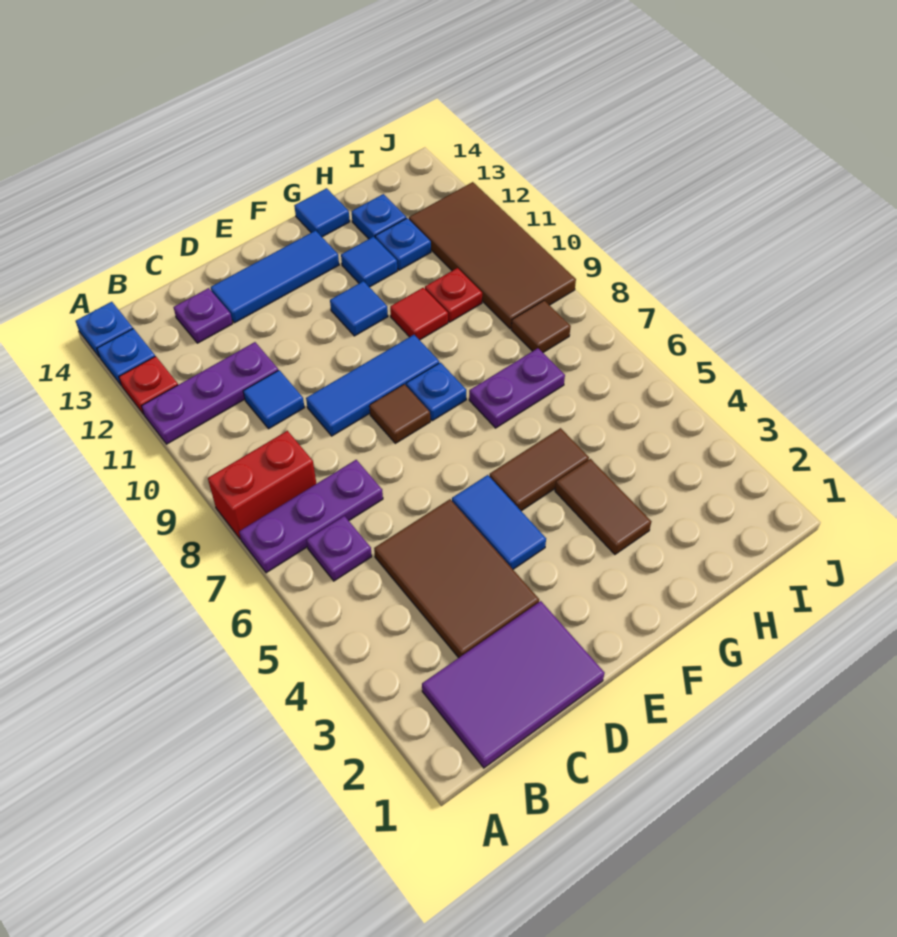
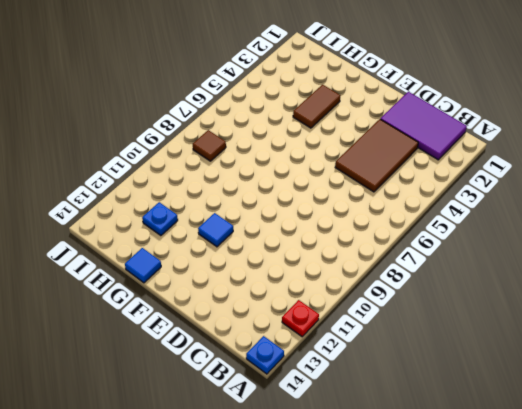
none -> purple 1x3 plate [239,460,383,573]
none -> red 1x2 brick [208,431,316,539]
none -> purple 1x3 plate [142,342,278,444]

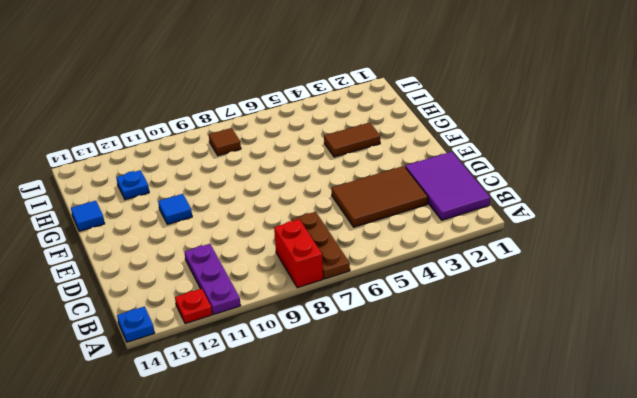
brown 1x3 plate [291,212,350,279] -> purple 1x3 plate [239,460,383,573]
none -> blue 1x1 plate [97,329,155,385]
none -> purple 1x1 plate [306,516,372,581]
none -> blue 1x1 tile [243,370,304,429]

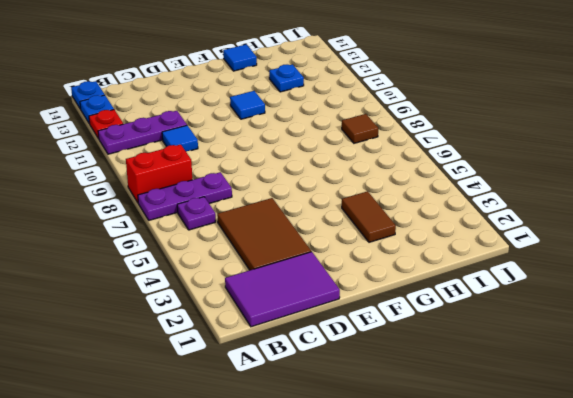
none -> purple 1x1 plate [174,288,233,343]
none -> blue 1x3 tile [306,335,439,436]
none -> blue 1x3 tile [211,231,339,323]

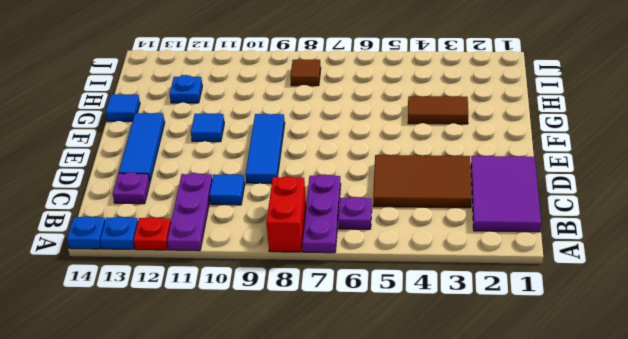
none -> blue 1x2 tile [452,475,546,569]
none -> brown 1x1 tile [369,384,430,443]
none -> brown 1x2 tile [489,428,589,511]

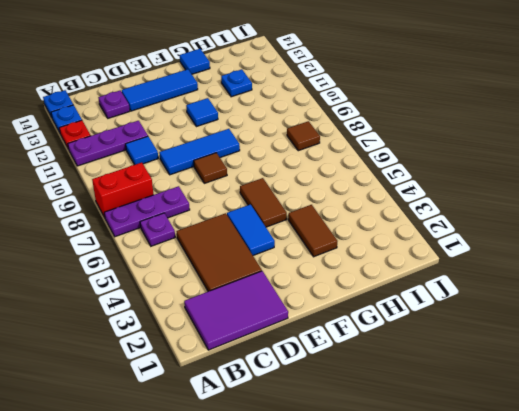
brown 1x2 tile [240,178,287,227] -> brown 1x2 tile turned to [489,428,589,511]
none -> blue 1x1 plate [406,363,466,421]
none -> purple 1x2 plate [469,348,565,428]
none -> red 1x1 tile [390,288,448,340]

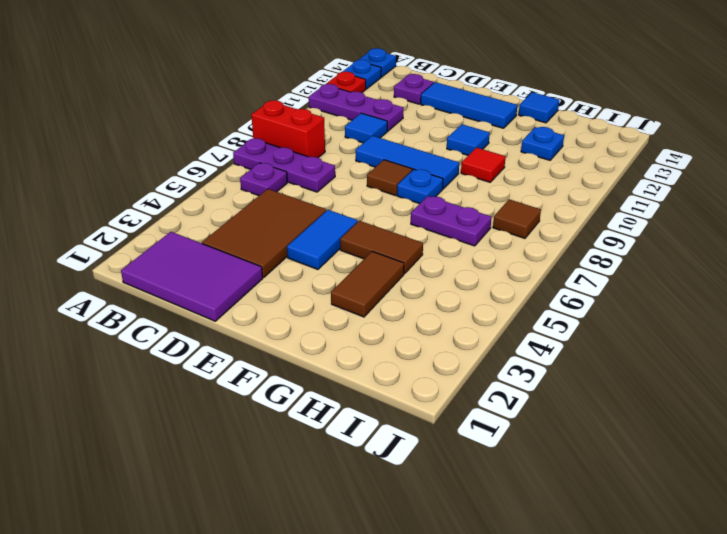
none -> blue 1x1 tile [341,237,397,287]
none -> red 1x1 plate [425,268,482,322]
none -> blue 1x1 plate [352,194,406,239]

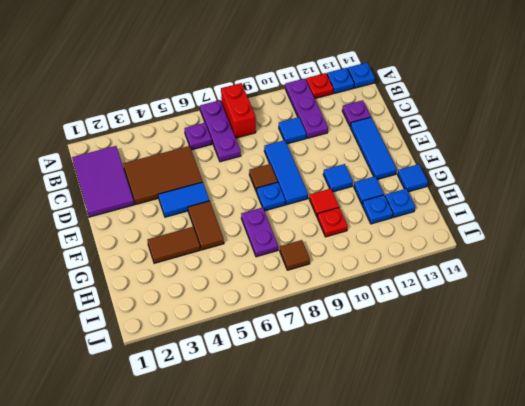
none -> brown 2x4 tile [409,182,576,329]

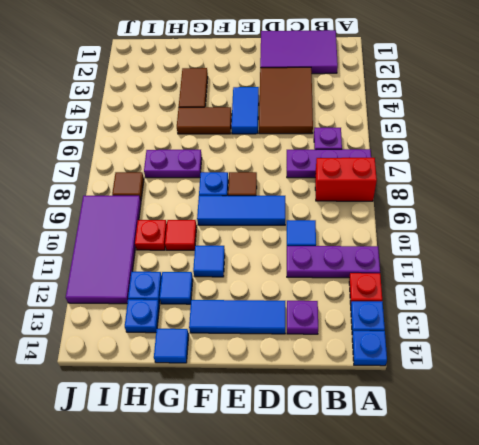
purple 2x4 tile [66,196,141,304] -> brown 2x4 tile [409,182,576,329]

